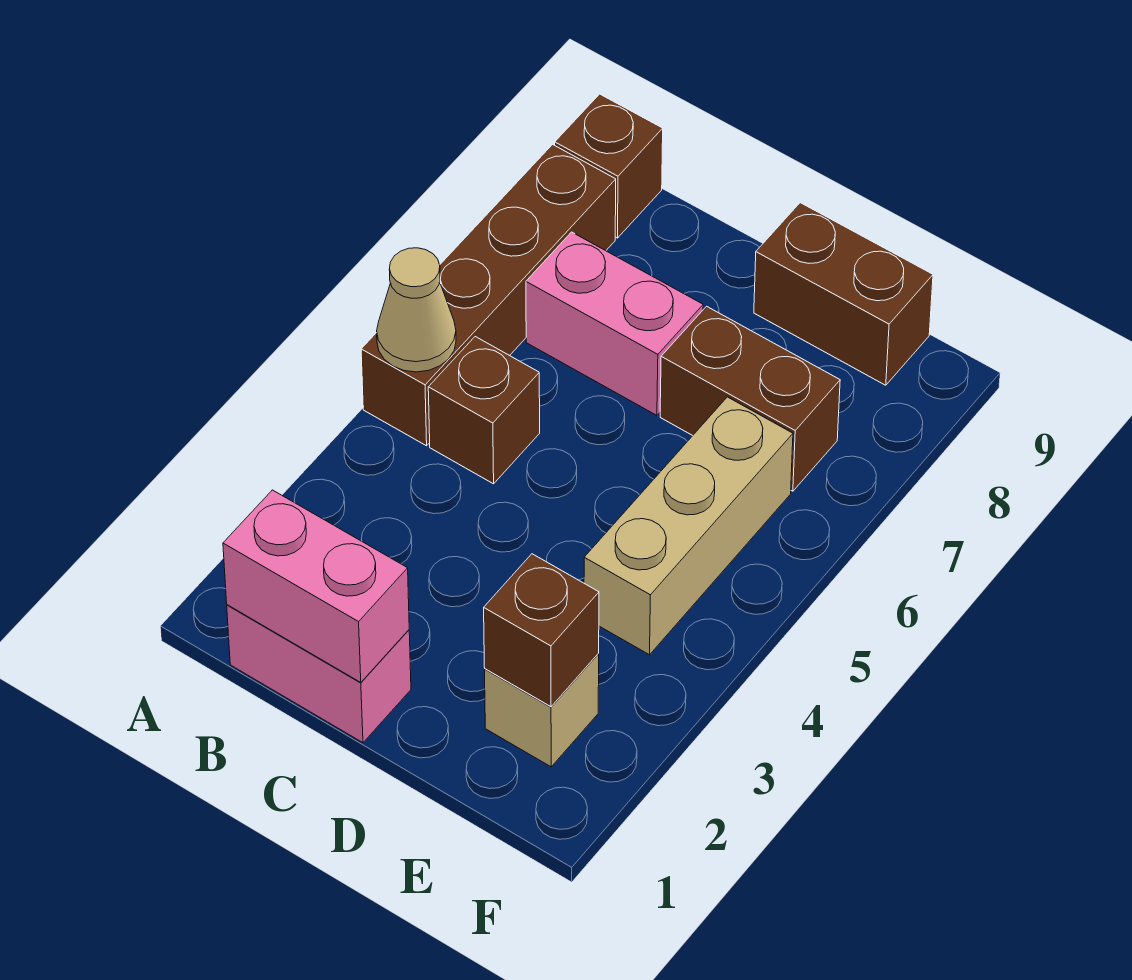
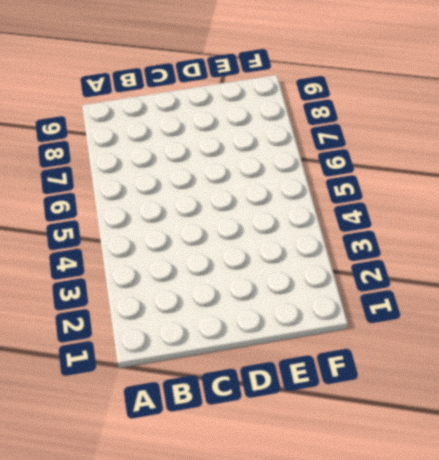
none -> brown 1x4 brick [361,145,616,446]
none -> brown 1x1 brick [555,94,663,238]
none -> pink 1x2 brick [227,605,411,743]

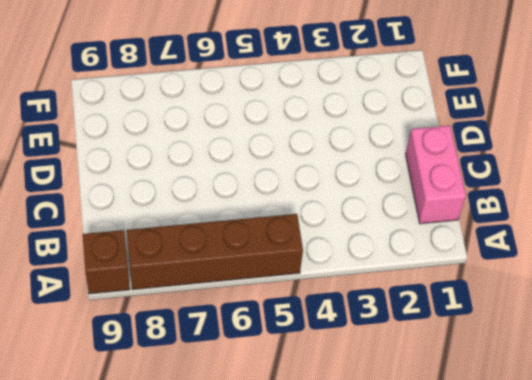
none -> brown 1x1 brick [428,337,540,484]
none -> pink 1x2 brick [526,232,703,415]
none -> brown 1x2 brick [660,306,840,491]

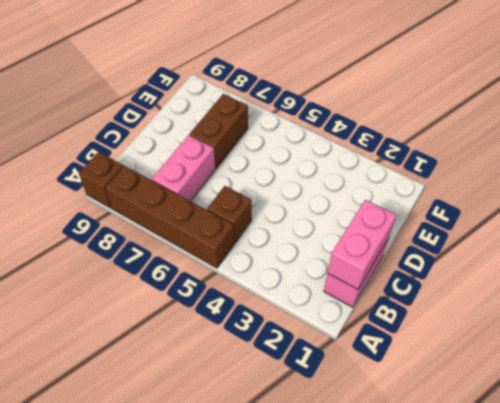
none -> brown 1x2 brick [754,203,933,385]
none -> tan 1x1 brick [485,654,599,767]
none -> tan 1x3 brick [584,397,793,655]

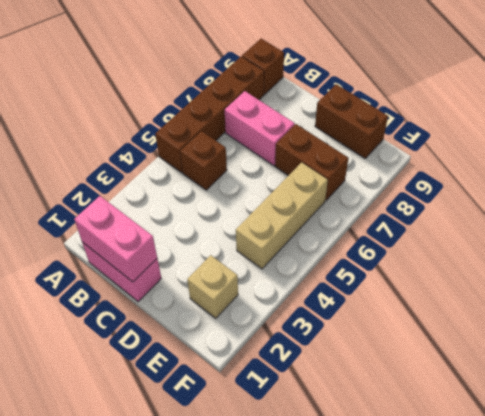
none -> tan 1x1 cone [377,248,456,372]
none -> brown 1x1 brick [484,554,599,707]

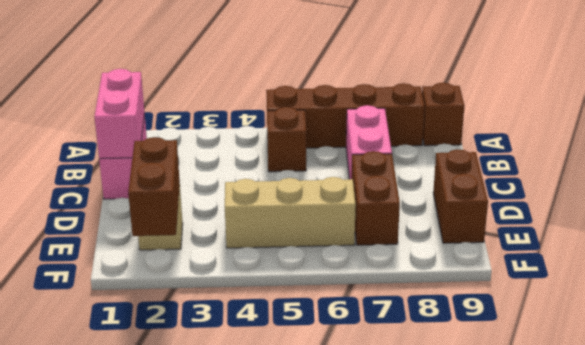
brown 1x2 brick [128,137,180,236] -> brown 1x1 brick [484,554,599,707]
none -> tan 1x1 cone [377,248,456,372]

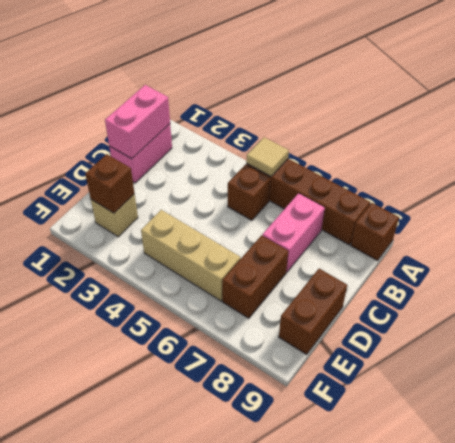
tan 1x1 tile [246,137,289,176] -> tan 1x1 cone [377,248,456,372]

